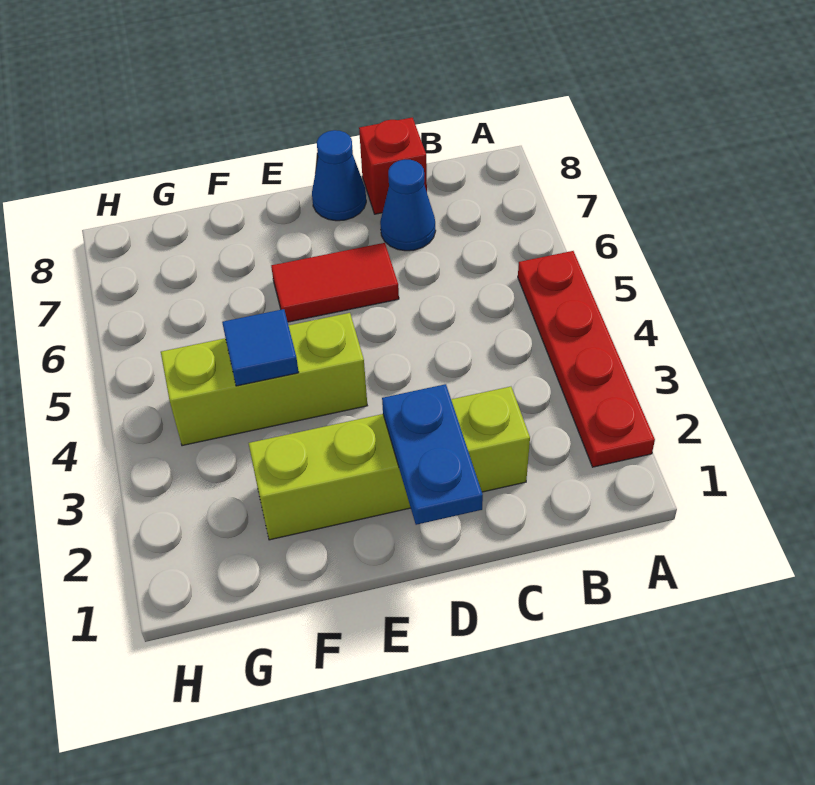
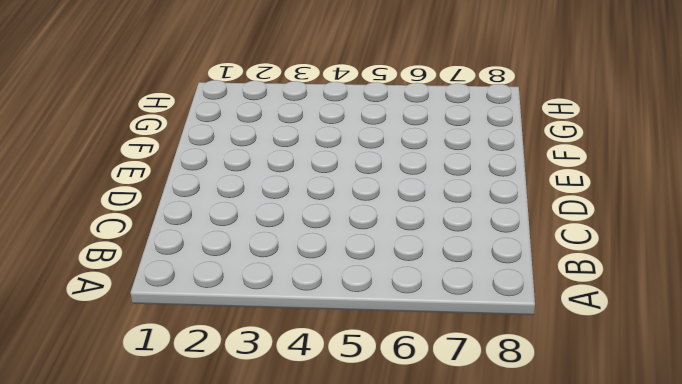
none -> red 1x4 plate [518,251,655,467]
none -> lime 1x4 brick [249,387,530,540]

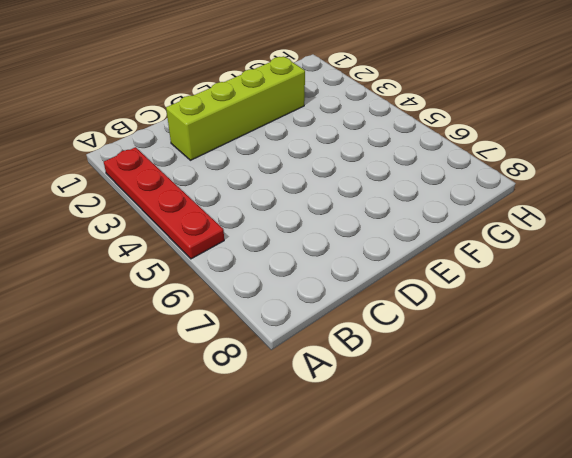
none -> blue 1x1 cone [380,160,436,251]
none -> red 1x1 brick [359,118,427,214]

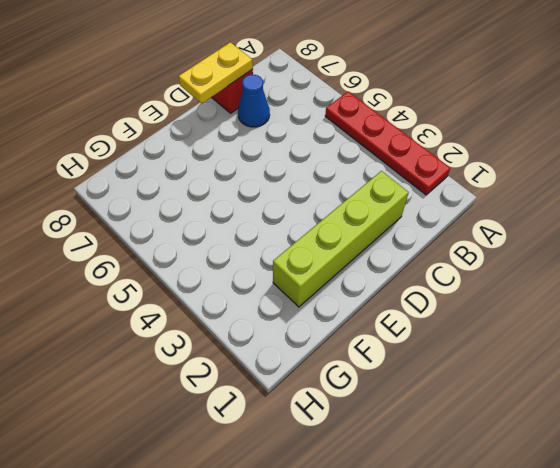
yellow 1x2 plate [179,42,253,104] -> none
none -> red 1x2 tile [271,243,399,322]
none -> blue 1x1 cone [312,130,366,221]

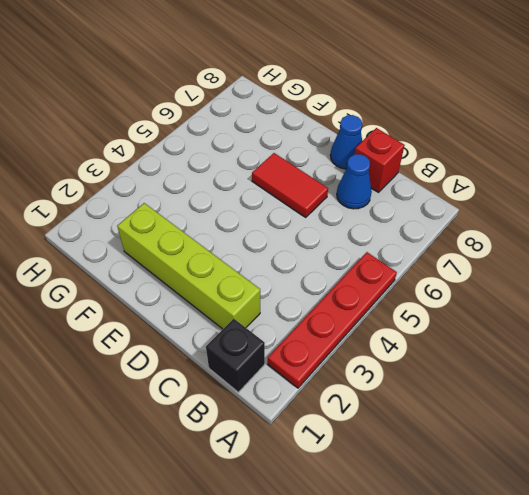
black 1x1 brick [206,319,265,392] -> none
none -> lime 1x3 brick [161,313,367,446]
none -> blue 1x2 plate [382,384,483,525]

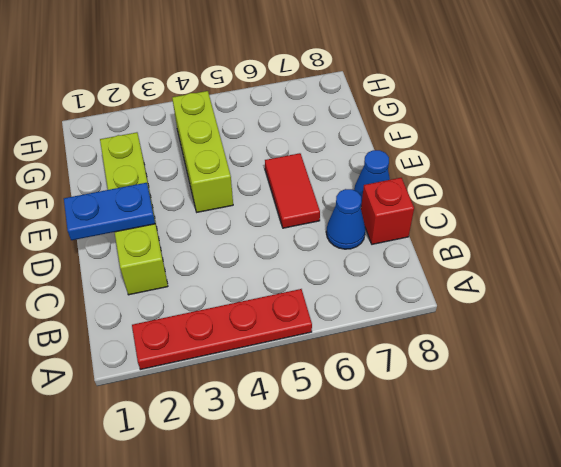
none -> blue 1x1 tile [222,309,299,386]

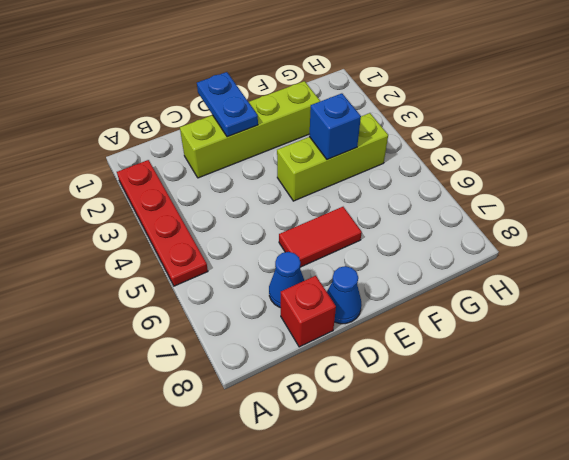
blue 1x1 brick [309,93,361,160] -> blue 1x1 tile [222,309,299,386]

